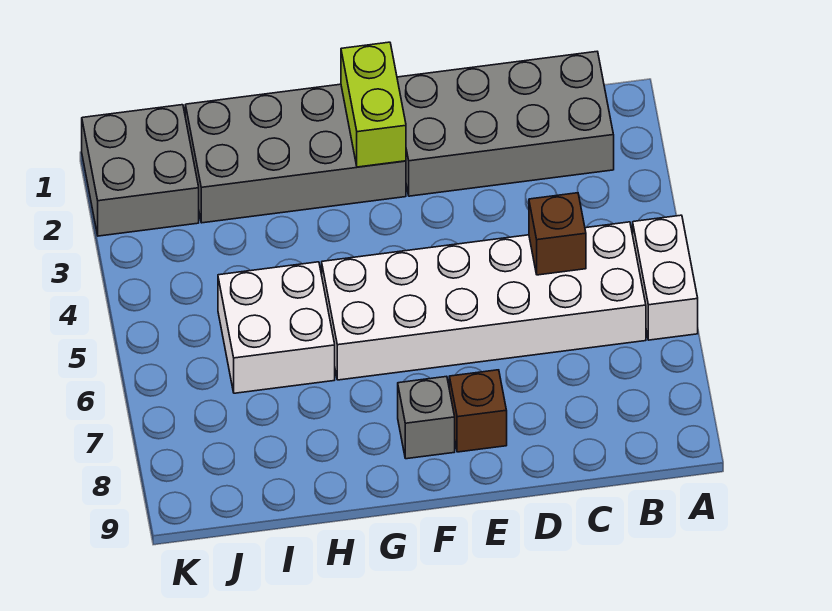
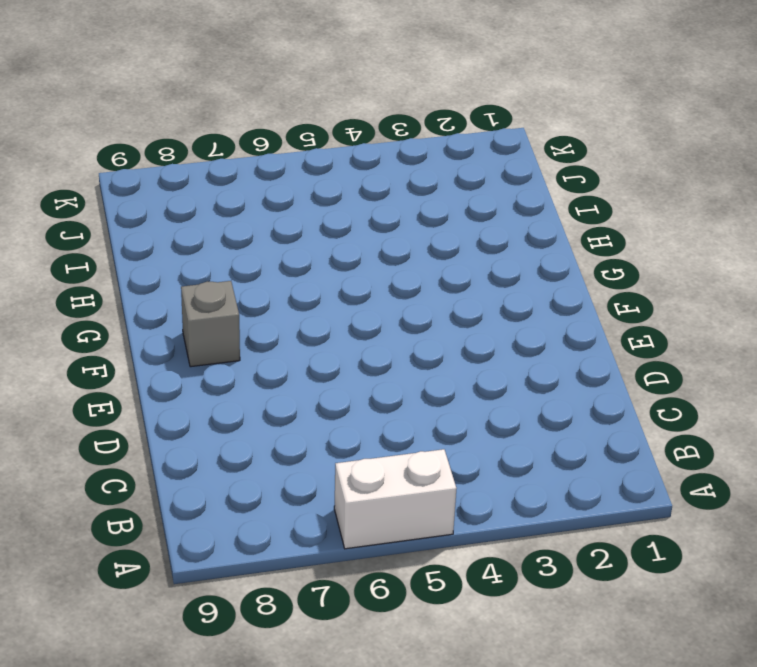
none -> grey 2x4 brick [397,52,614,196]
none -> white 2x6 brick [322,222,646,380]

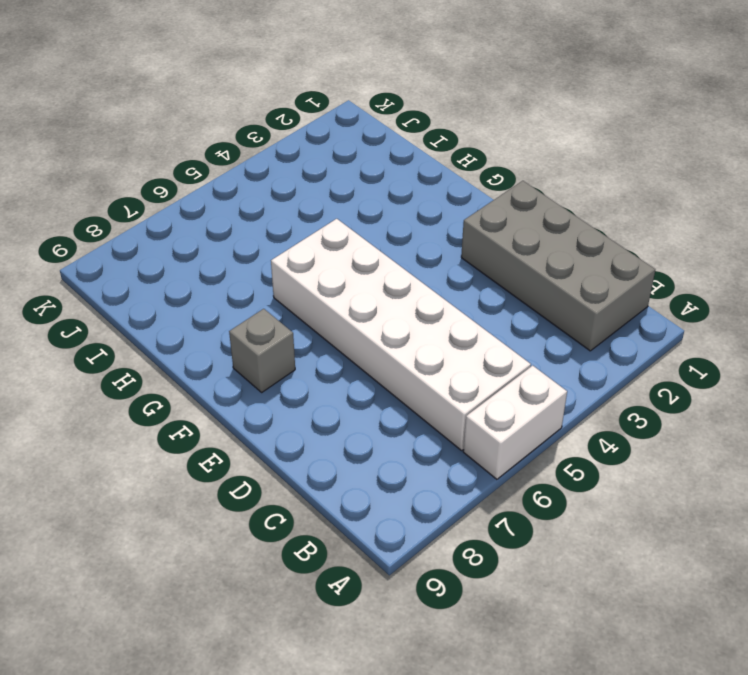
none -> brown 1x1 brick [449,370,507,452]
none -> grey 2x4 brick [185,84,406,223]

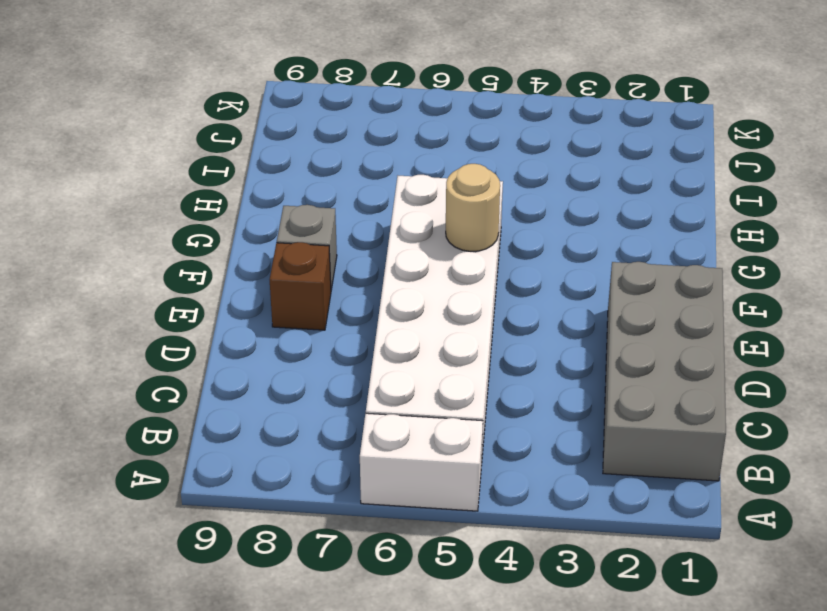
tan 1x1 round brick [446,164,500,251] -> none
none -> grey 2x4 brick [185,84,406,223]
none -> white 2x2 brick [218,262,335,393]

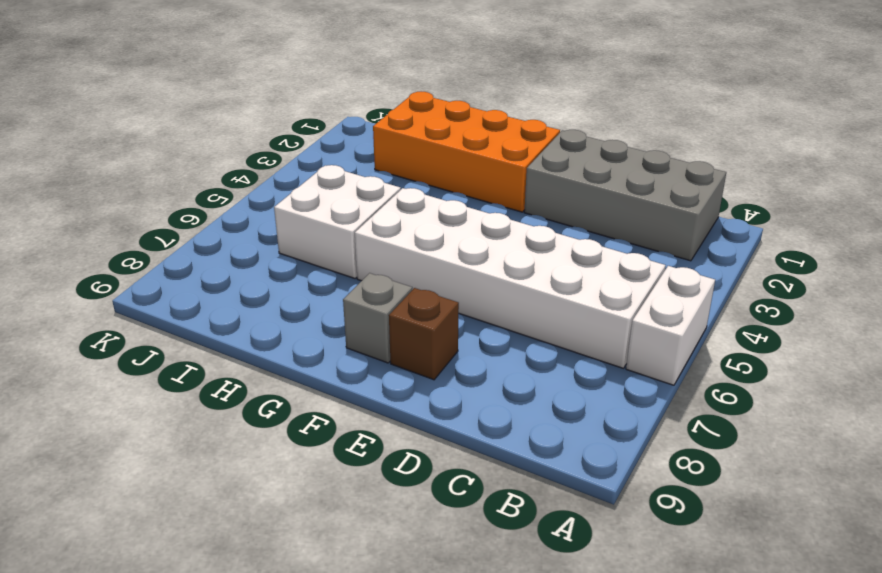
orange 2x4 brick [373,92,560,212] -> grey 2x4 brick [185,84,406,223]
none -> grey 2x2 brick [82,105,199,236]
none -> brown 1x1 brick [529,193,586,275]

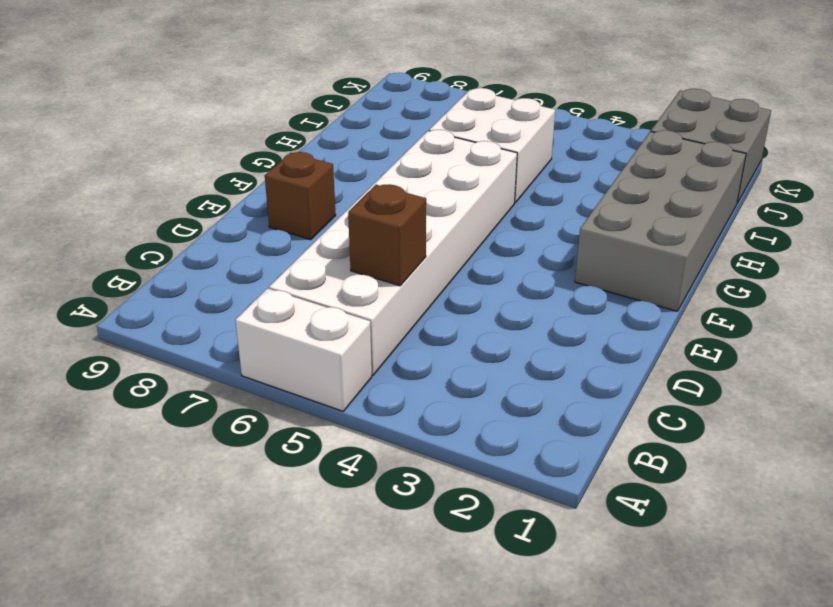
none -> grey 2x4 brick [397,52,614,196]
none -> grey 1x1 brick [398,376,455,459]

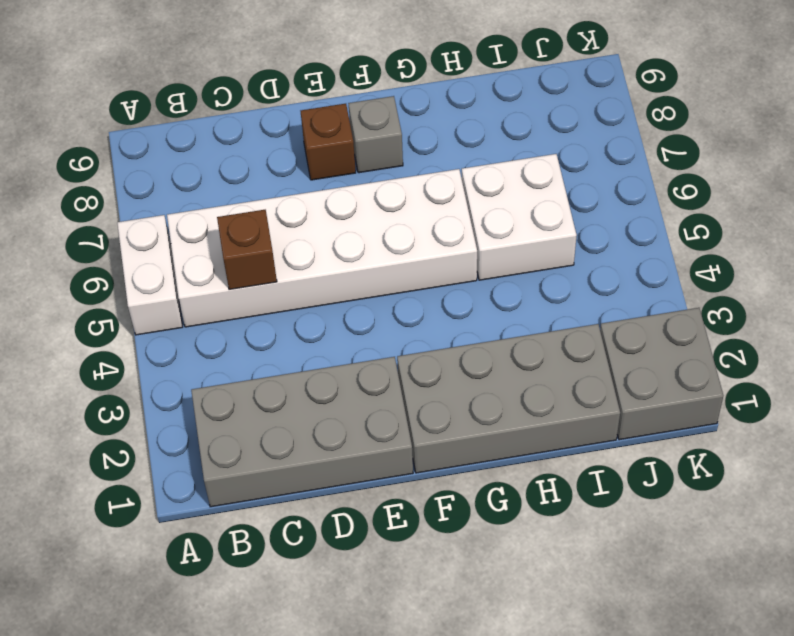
none -> lime 1x2 brick [341,42,406,167]

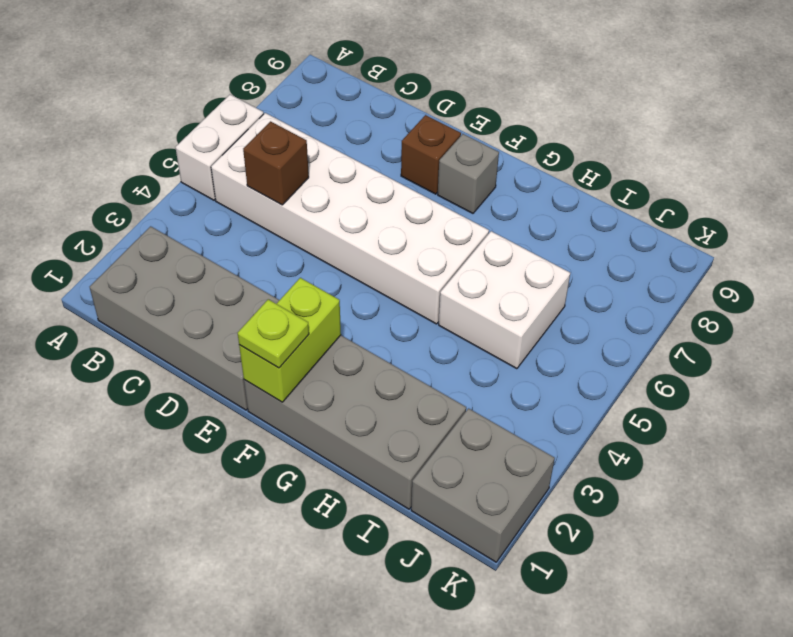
lime 1x1 plate [238,299,309,368] -> none

